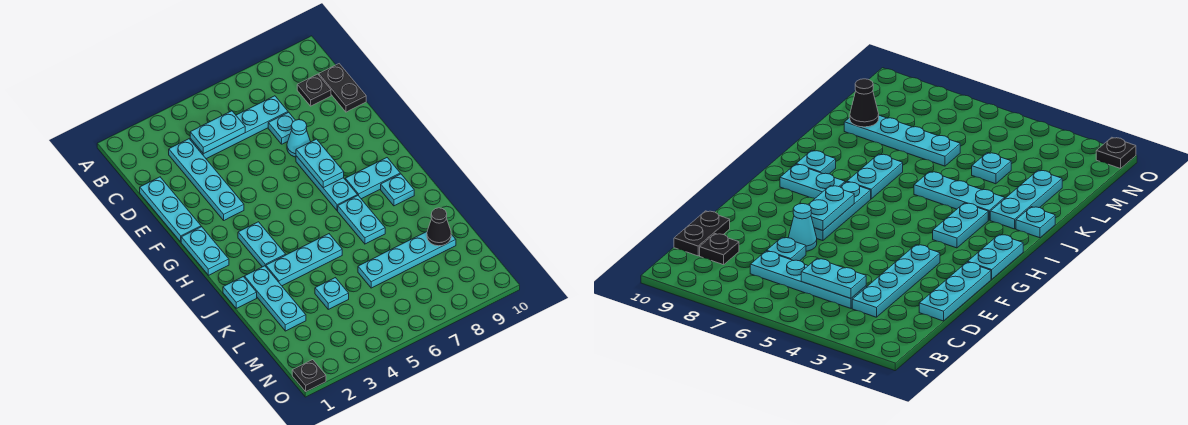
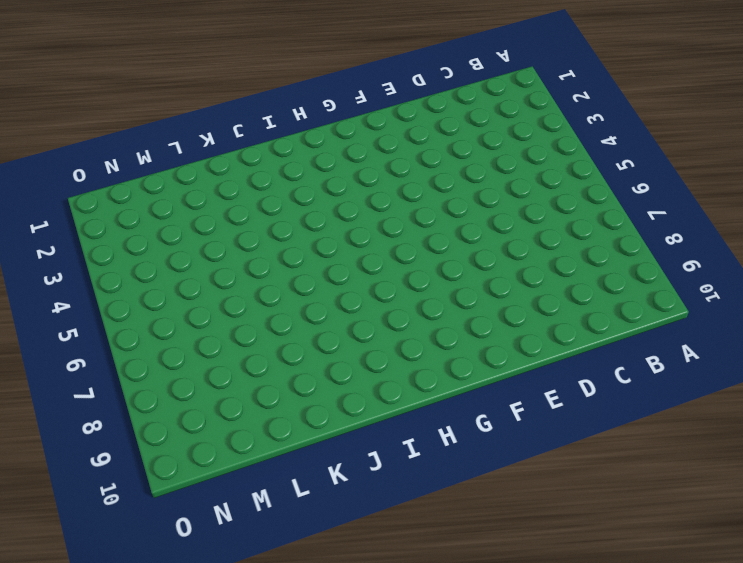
none -> cyan 1x4 plate [169,139,244,220]
none -> cyan 1x4 plate [190,96,288,159]
none -> black 1x1 plate [297,74,331,106]

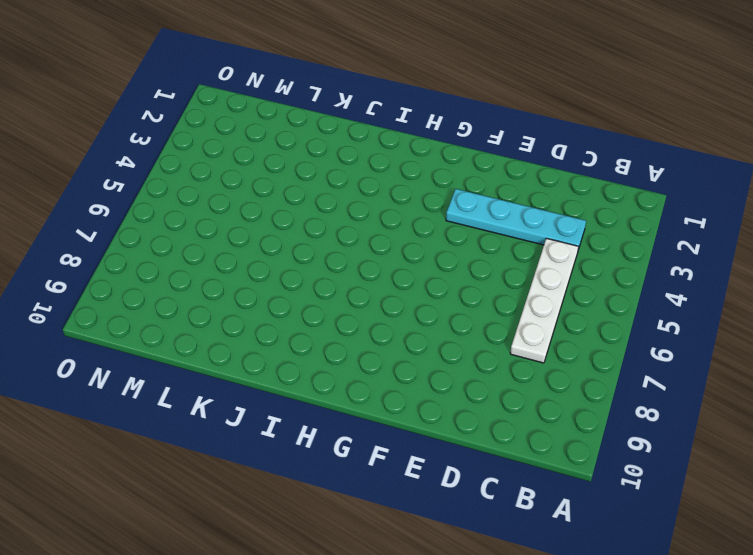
white 1x4 plate [510,238,579,363] -> cyan 1x4 plate [190,96,288,159]
none -> black 1x1 plate [297,74,331,106]
none -> black 1x2 plate [319,64,366,112]
none -> cyan 1x3 plate [140,177,201,242]

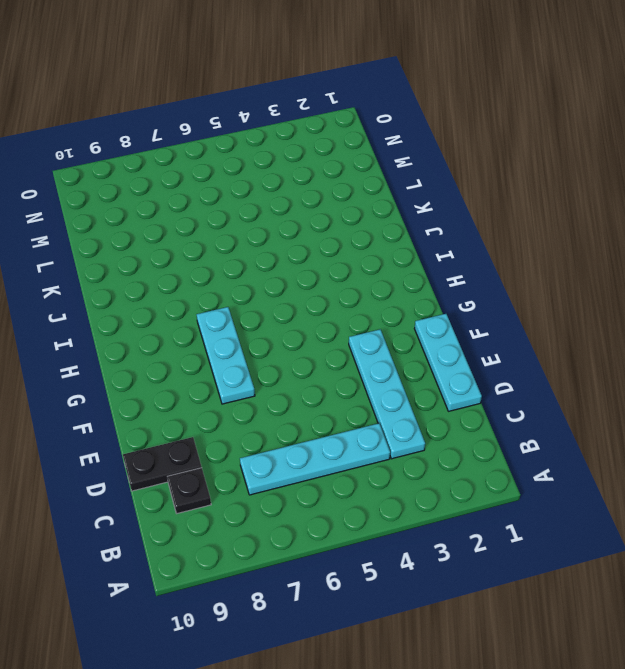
black 1x2 plate [123,437,202,491] -> black 1x2 plate turned to [319,64,366,112]
none -> cyan 1x1 plate [268,112,295,144]
none -> cyan 1x1 cone [287,120,311,157]
none -> cyan 1x2 plate [181,227,229,275]

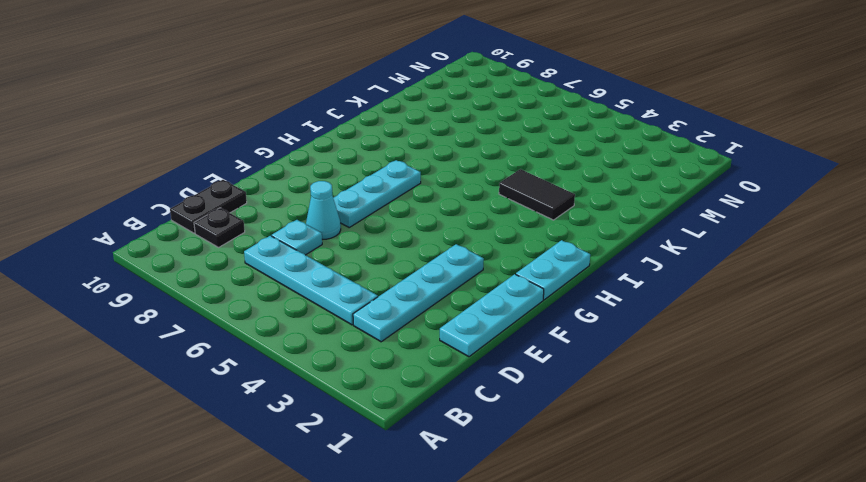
black 1x2 tile [499,169,575,220] -> cyan 1x3 plate [266,234,342,286]
none -> cyan 1x2 plate [238,222,286,267]
none -> cyan 1x2 plate [345,158,400,199]
none -> cyan 1x2 plate [338,196,385,244]

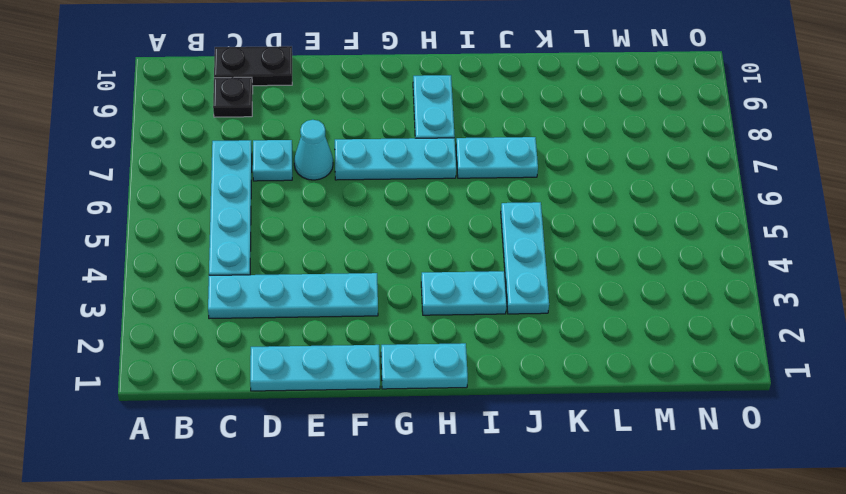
none -> cyan 1x1 plate [381,174,414,206]
none -> cyan 1x1 plate [223,277,257,308]
none -> cyan 1x3 plate [244,266,306,331]

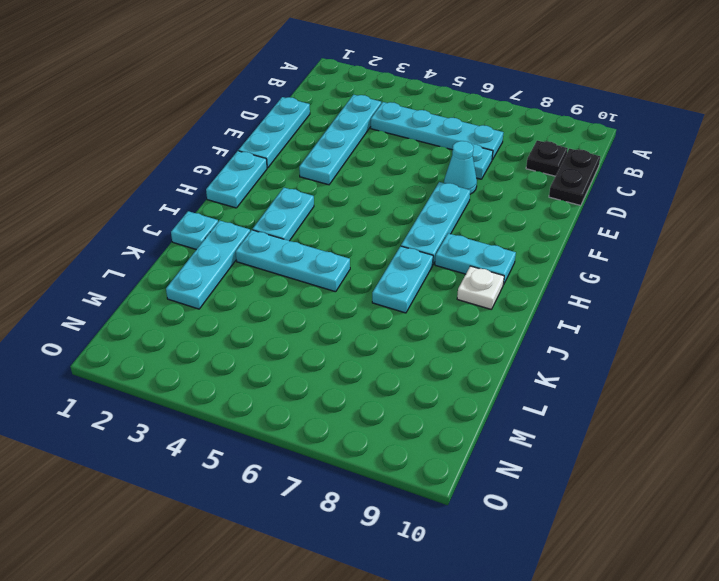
white 1x1 plate [457,266,504,309] -> cyan 1x1 plate [381,174,414,206]
none -> cyan 1x1 plate [315,278,349,309]
none -> cyan 1x4 plate [358,232,456,288]
none -> black 1x1 plate [292,360,326,391]

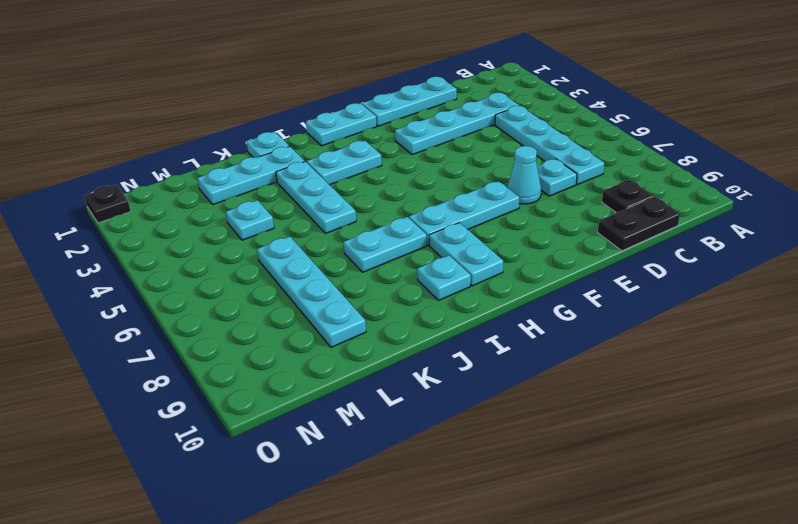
none -> cyan 1x2 plate [190,111,245,154]
none -> cyan 1x2 plate [296,139,344,188]
none -> black 1x1 cone [427,208,451,246]

